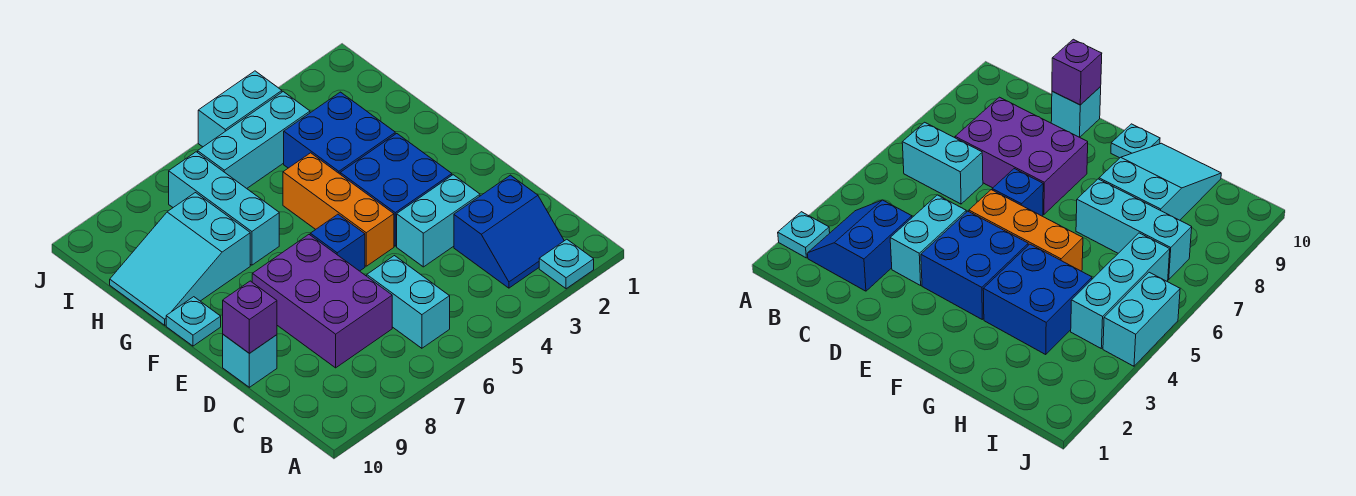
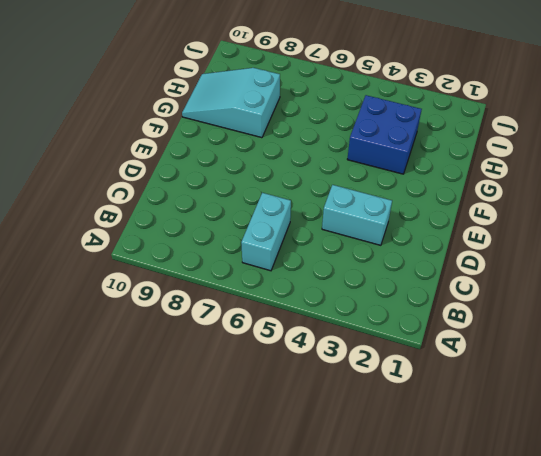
none -> cyan 1x1 plate [539,239,594,289]
none -> blue 2x2 slope [454,175,564,288]
none -> purple 2x3 brick [252,235,392,368]

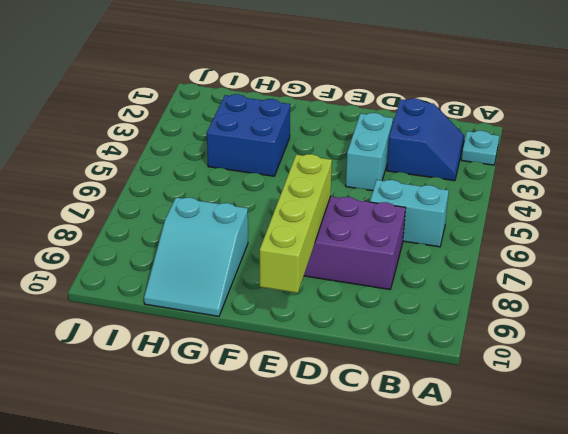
lime 1x4 brick [260,154,332,293] -> none
none -> cyan 1x1 brick [223,335,277,387]
none -> blue 2x2 brick [340,134,452,246]
none -> orange 1x3 brick [283,153,394,266]

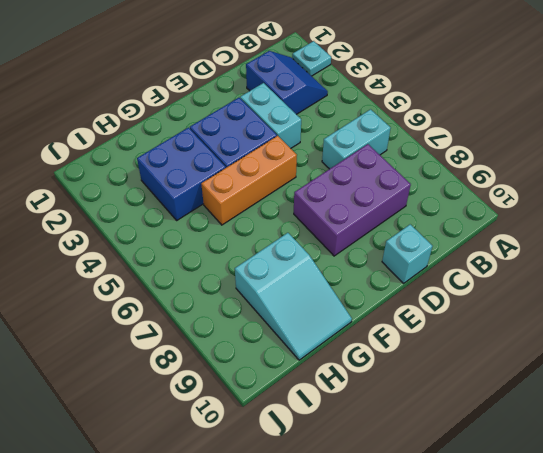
none -> blue 1x1 brick [310,214,365,271]
none -> cyan 1x1 plate [166,297,221,346]
none -> cyan 1x3 brick [169,152,279,265]

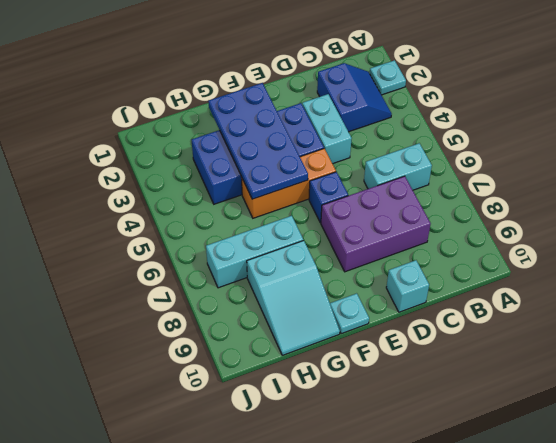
blue 2x4 plate [208,83,308,199] -> none
none -> cyan 1x3 brick [198,92,310,188]
none -> cyan 1x2 brick [198,71,282,147]
none -> purple 1x1 brick [223,281,277,353]

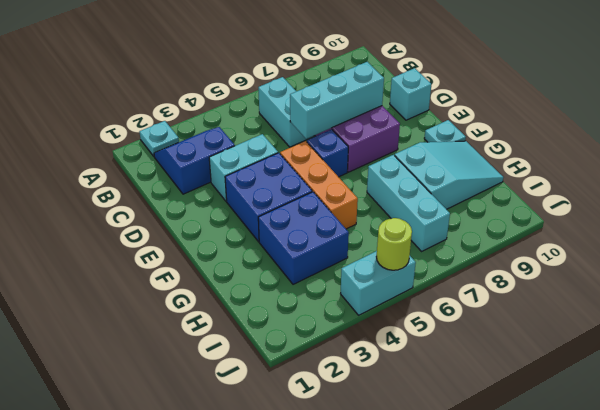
cyan 1x3 brick [290,62,384,139] -> cyan 1x3 brick moved to [198,92,310,188]
lime 1x1 round brick [376,218,412,270] -> none
none -> purple 1x1 brick [223,281,277,353]

